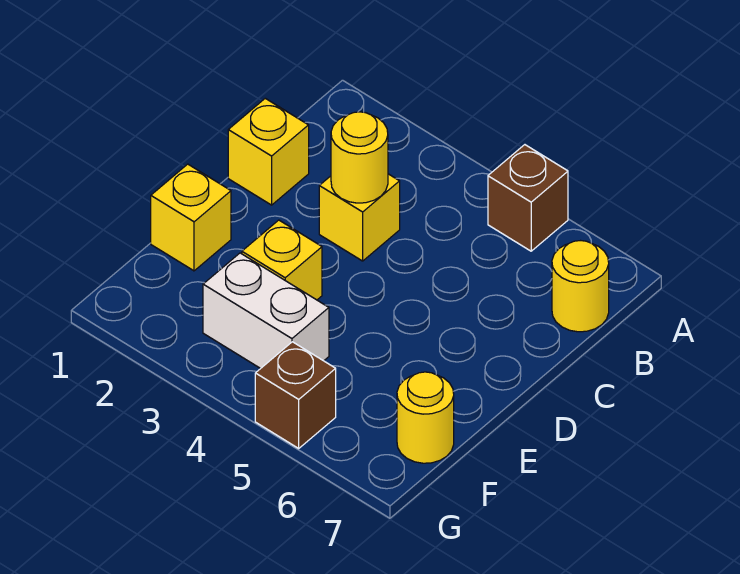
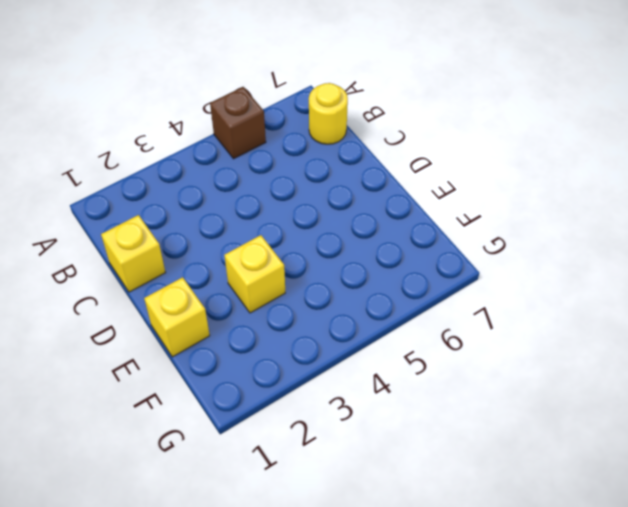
none -> yellow 1x1 brick [319,174,400,261]
none -> white 1x2 brick [203,253,329,369]

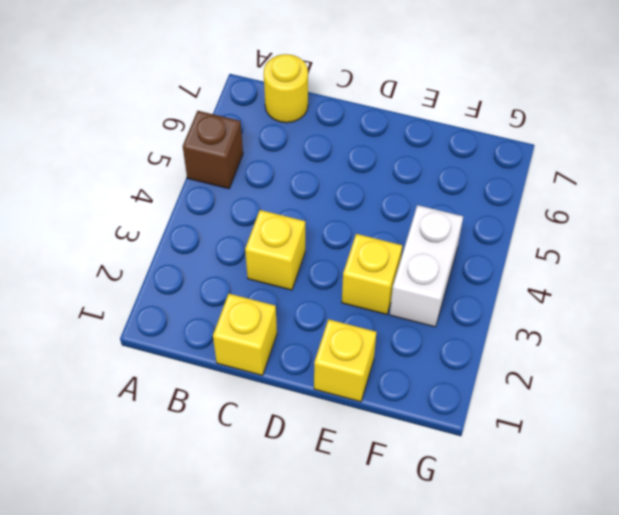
none -> yellow 1x1 round brick [397,372,454,463]
none -> brown 1x1 brick [255,342,336,448]

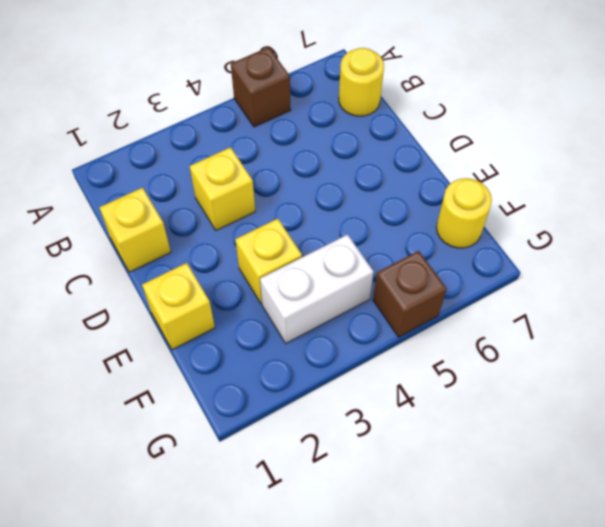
none -> yellow 1x1 round brick [331,112,388,203]

